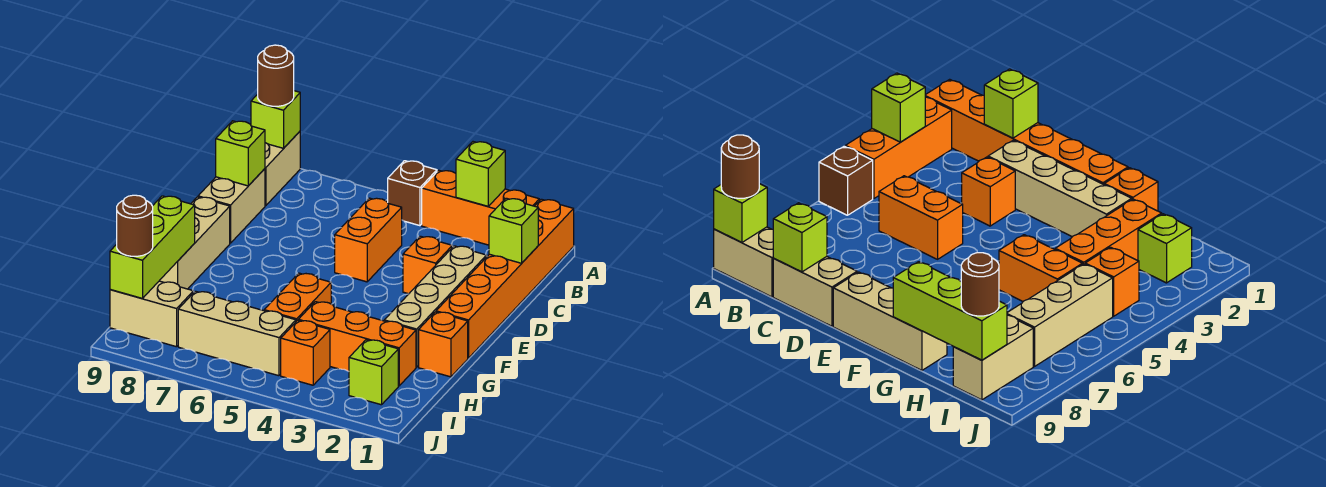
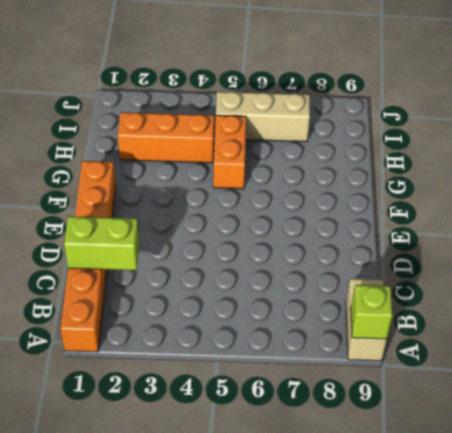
lime 1x2 brick [64,216,139,270] -> lime 1x1 brick [489,198,538,263]
none -> orange 1x3 brick [422,170,539,245]
none -> brown 1x1 brick [388,161,437,226]
none -> orange 1x2 brick [335,198,402,282]

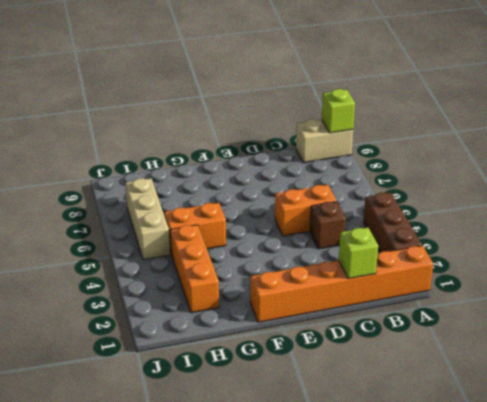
brown 1x3 brick [363,193,422,252] -> orange 1x3 brick [422,170,539,245]
brown 1x1 brick [310,202,346,249] -> brown 1x1 brick moved to [388,161,437,226]
none -> tan 1x2 brick [198,169,265,243]
none -> tan 1x4 brick [384,246,487,367]
none -> orange 1x1 brick [403,236,452,294]

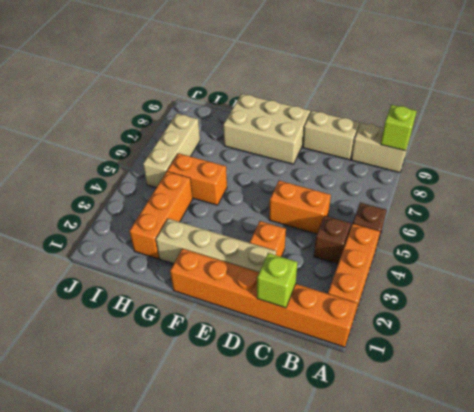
brown 1x1 brick [314,216,351,264] -> none
tan 2x3 brick [223,94,310,164] -> tan 1x3 brick [160,197,230,289]
none -> orange 1x1 brick [419,312,468,377]
none -> lime 1x1 brick [349,340,398,405]
none -> orange 1x1 brick [281,320,330,385]

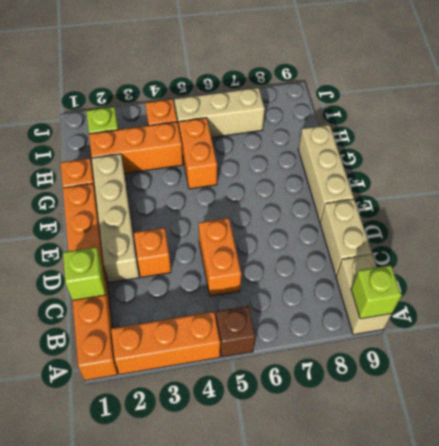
none -> tan 1x2 brick [110,281,193,347]
none -> lime 1x1 brick [456,142,505,206]
none -> lime 1x1 brick [216,121,265,186]

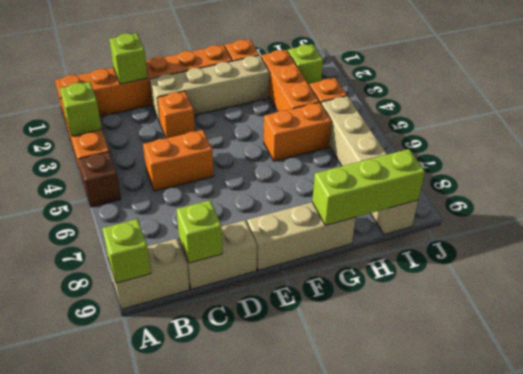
none -> brown 1x1 round brick [258,45,294,106]
none -> brown 1x1 round brick [117,195,153,256]

